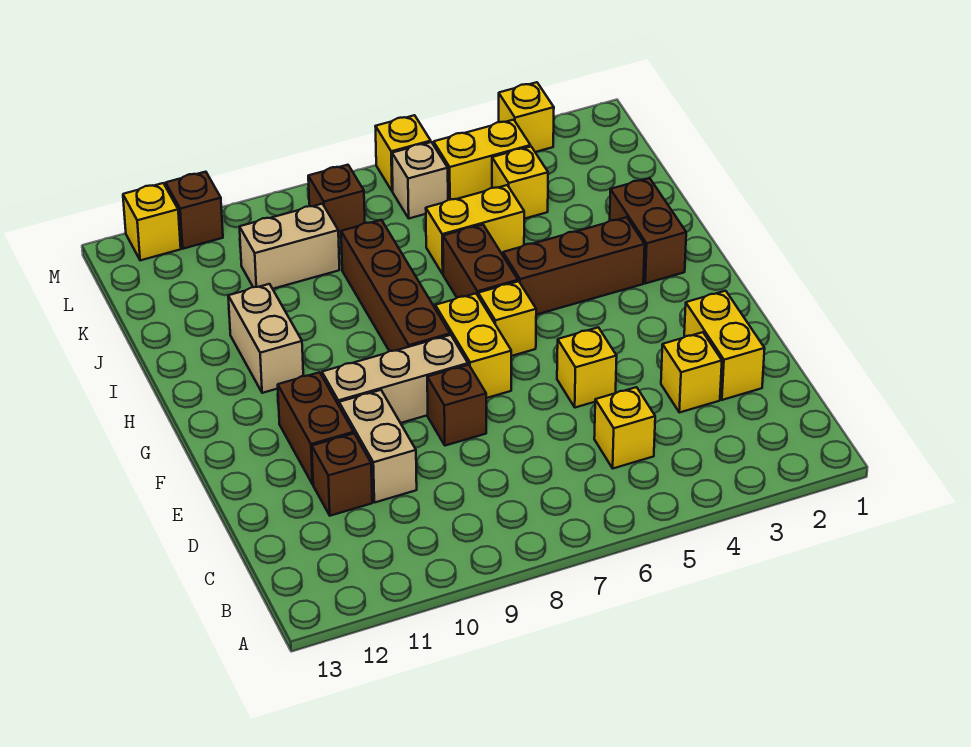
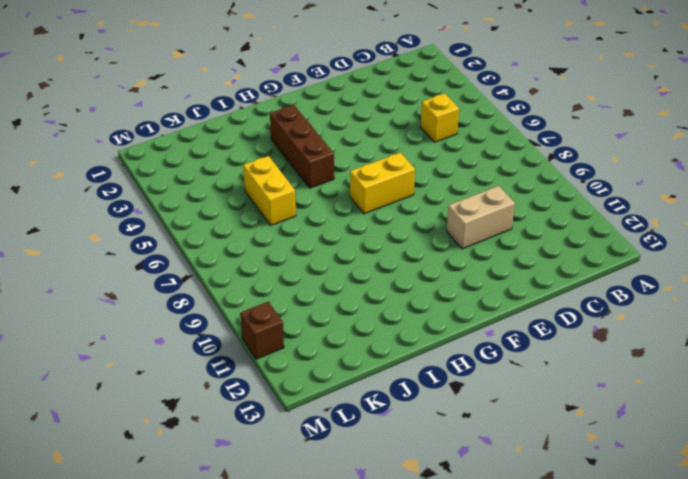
none -> yellow 1x2 brick [684,291,765,400]
none -> yellow 1x1 brick [661,332,722,413]
none -> brown 1x1 brick [312,434,372,516]

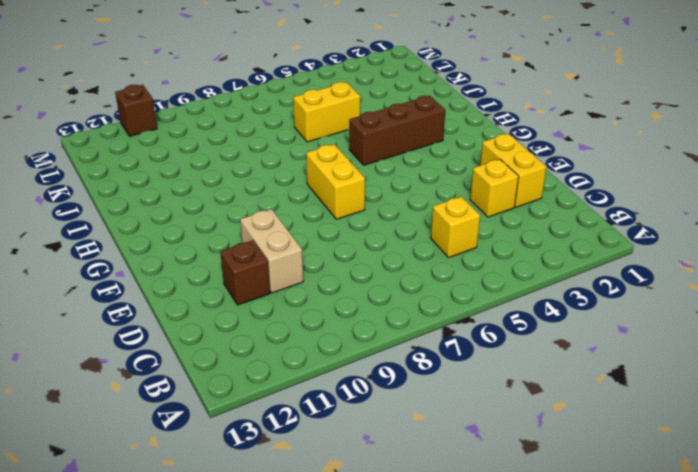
none -> yellow 1x1 brick [557,327,617,408]
none -> brown 1x1 brick [427,365,486,446]
none -> brown 1x2 brick [278,372,354,484]

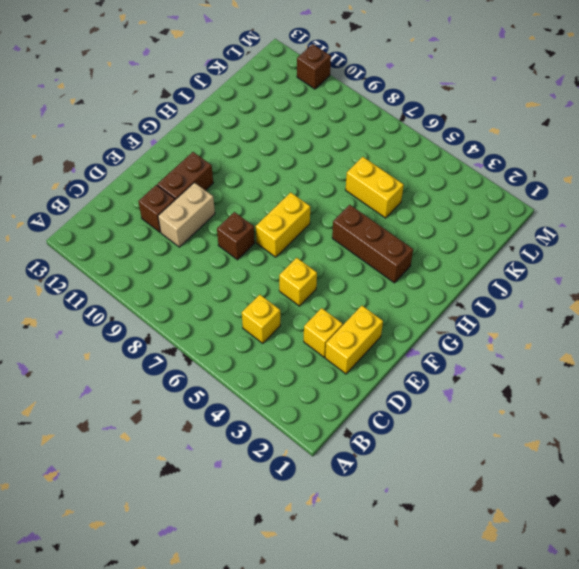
none -> tan 1x3 brick [322,335,468,423]
none -> yellow 1x1 brick [478,281,536,356]
none -> brown 1x4 brick [341,220,450,351]

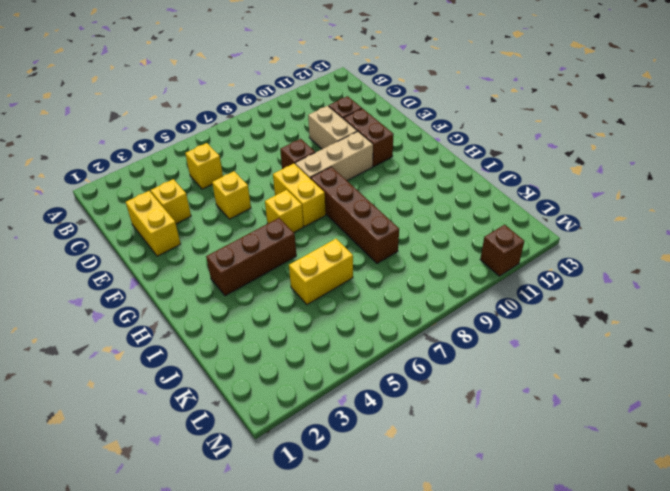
none -> brown 1x2 brick [610,178,686,283]
none -> brown 1x2 brick [443,225,518,298]
none -> tan 1x2 brick [228,284,303,393]

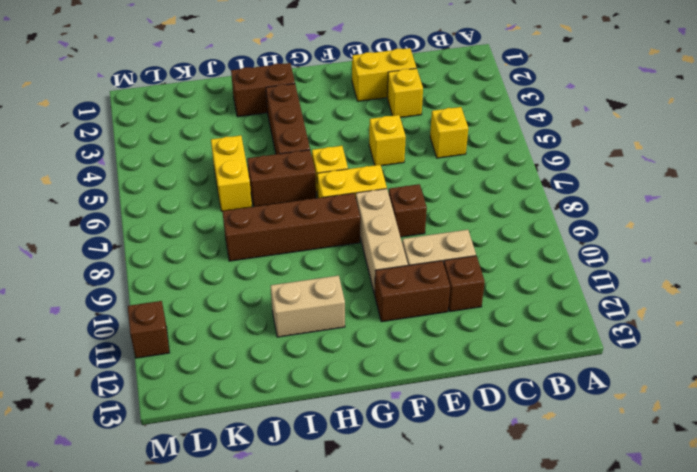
none -> yellow 1x1 brick [492,146,548,219]
none -> tan 1x2 brick [240,204,340,289]
none -> yellow 1x2 brick [434,120,530,200]

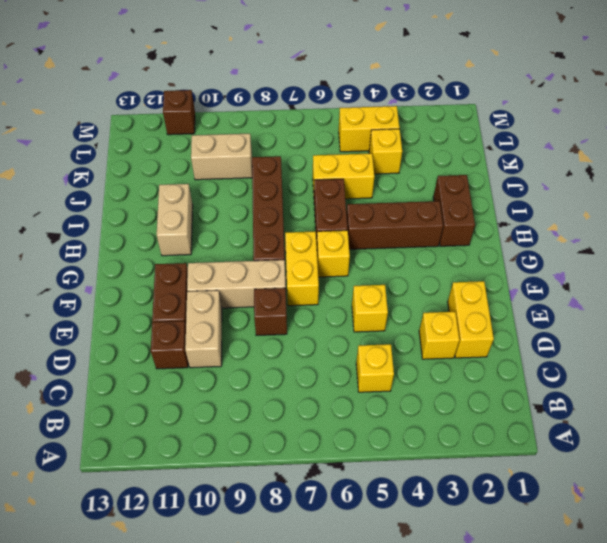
none -> tan 1x1 brick [392,142,448,218]
none -> brown 1x1 brick [308,165,365,238]
none -> yellow 1x1 brick [499,82,554,152]

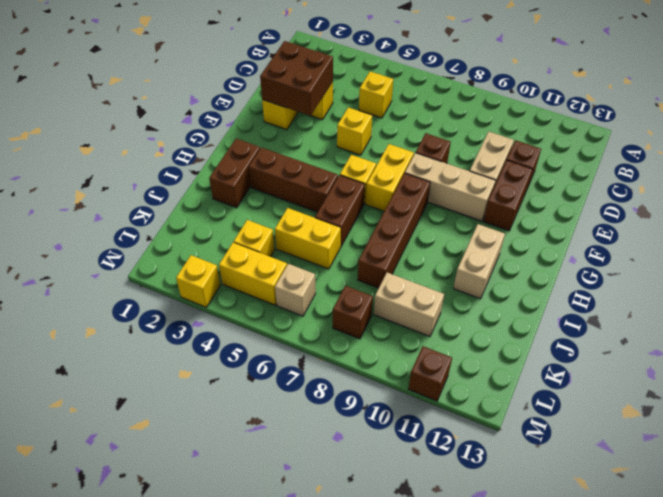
brown 2x2 brick [260,41,333,116] -> none
none -> yellow 1x1 brick [375,115,431,191]
none -> yellow 1x1 brick [123,183,181,260]

